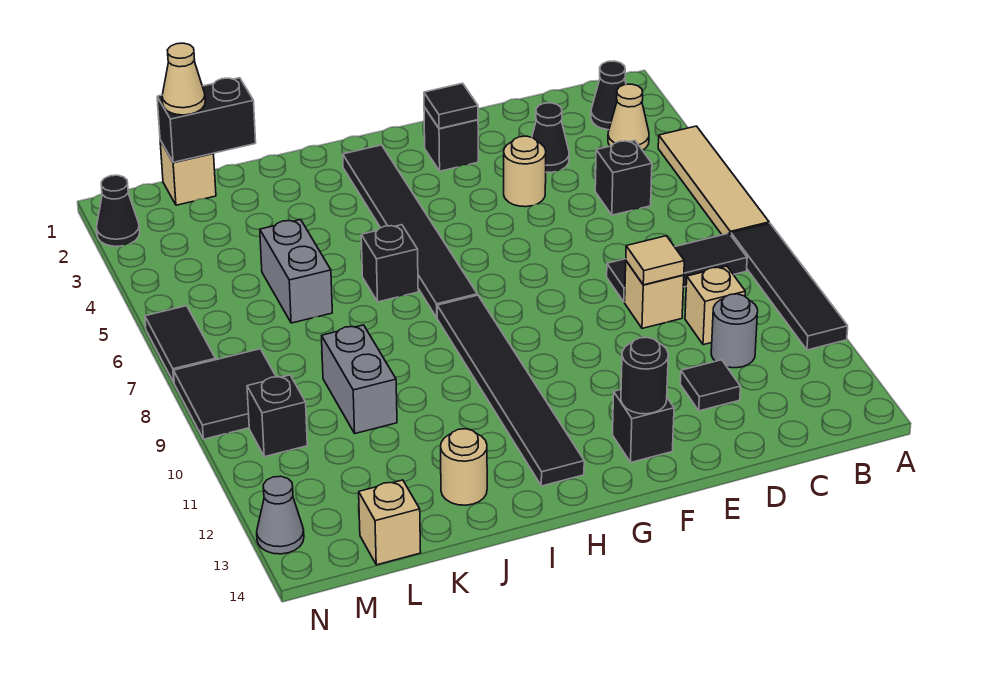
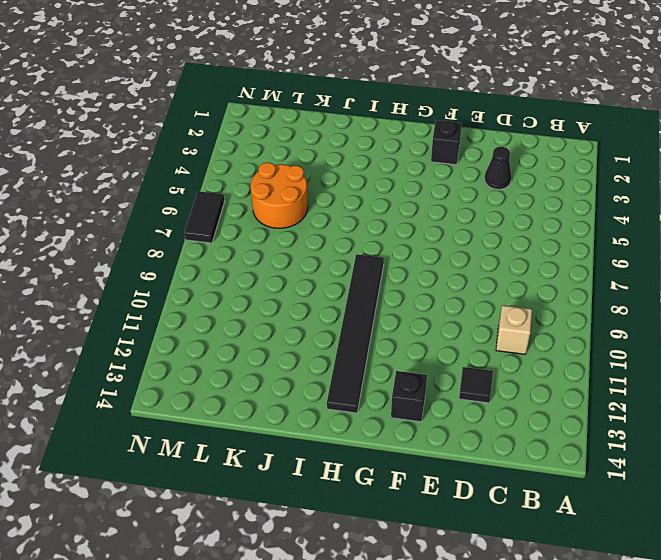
orange 2x2 round brick [251,162,308,228] -> grey 1x2 brick [260,220,332,323]
none -> tan 1x4 tile [658,126,769,235]
none -> black 1x4 tile [731,223,848,350]
none -> black 1x1 cone [591,61,626,130]
none -> tan 1x1 cone [608,84,649,150]

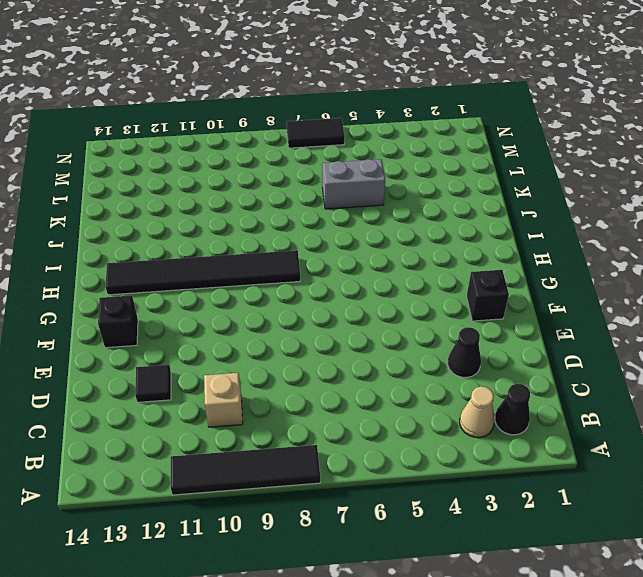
none -> tan 1x4 tile [658,126,769,235]
none -> black 1x3 tile [607,233,747,302]
none -> black 1x1 brick [595,140,652,215]
none -> grey 1x1 round brick [711,294,758,368]

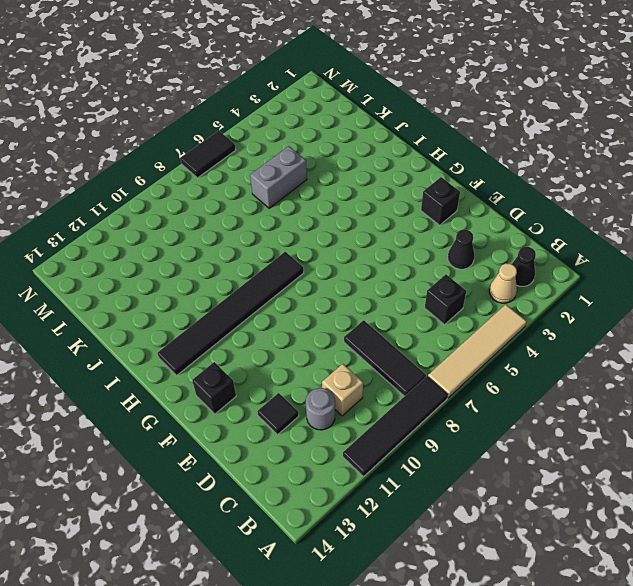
none -> tan 1x1 brick [625,261,684,328]
none -> tan 1x1 round brick [504,136,546,207]
none -> black 1x6 tile [343,145,477,317]
none -> black 1x1 brick [361,225,418,302]

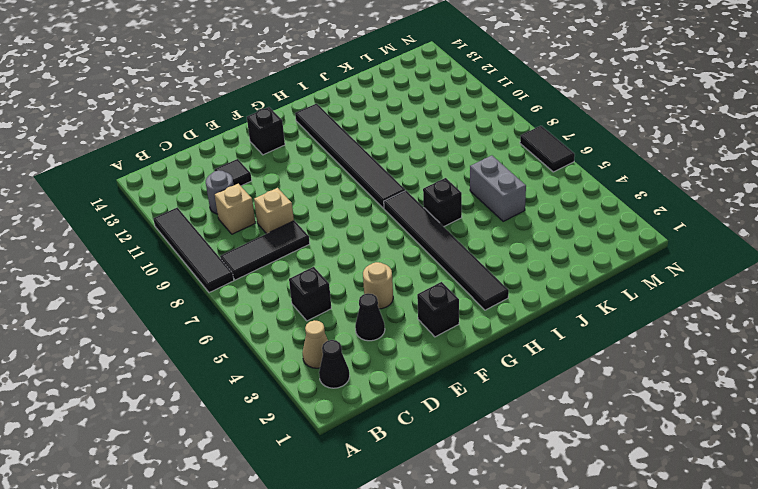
none -> tan 1x4 tile [658,126,769,235]
none -> tan 1x1 round brick [441,429,487,505]
none -> grey 1x2 brick [322,325,397,433]
none -> tan 1x1 brick [160,141,216,205]

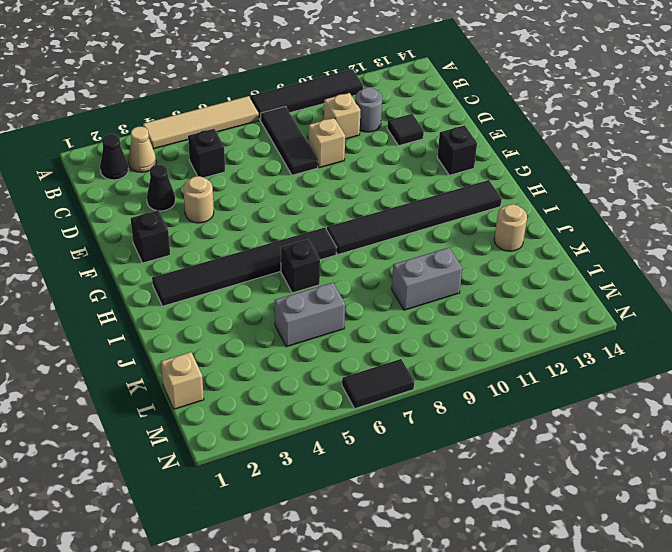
none -> tan 1x1 brick [359,480,421,565]
none -> black 2x2 tile [174,349,276,439]
none -> black 1x1 brick [247,375,307,457]
none -> black 1x1 cone [96,175,140,246]

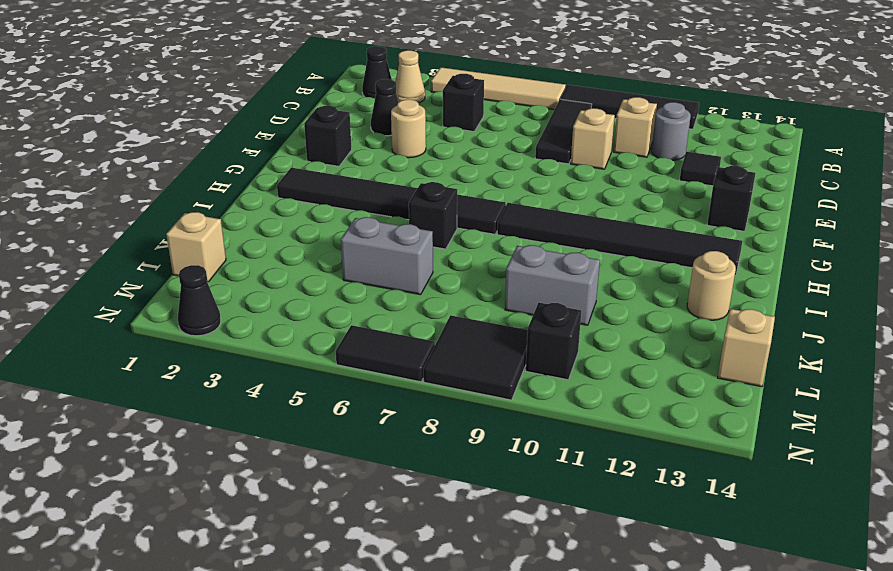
none -> grey 1x1 cone [257,476,304,554]
none -> tan 1x1 tile [626,236,684,285]
none -> black 1x1 tile [424,83,478,129]
none -> black 1x1 round brick [621,337,668,414]

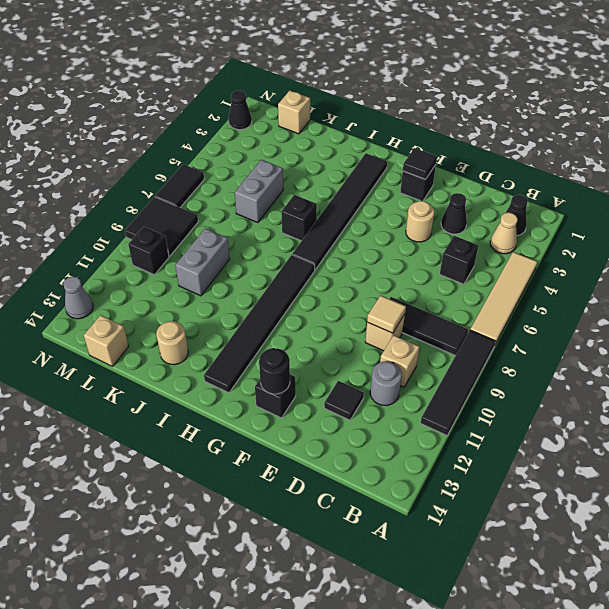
none -> black 1x2 brick [157,78,256,162]
none -> tan 1x1 cone [162,43,205,115]

